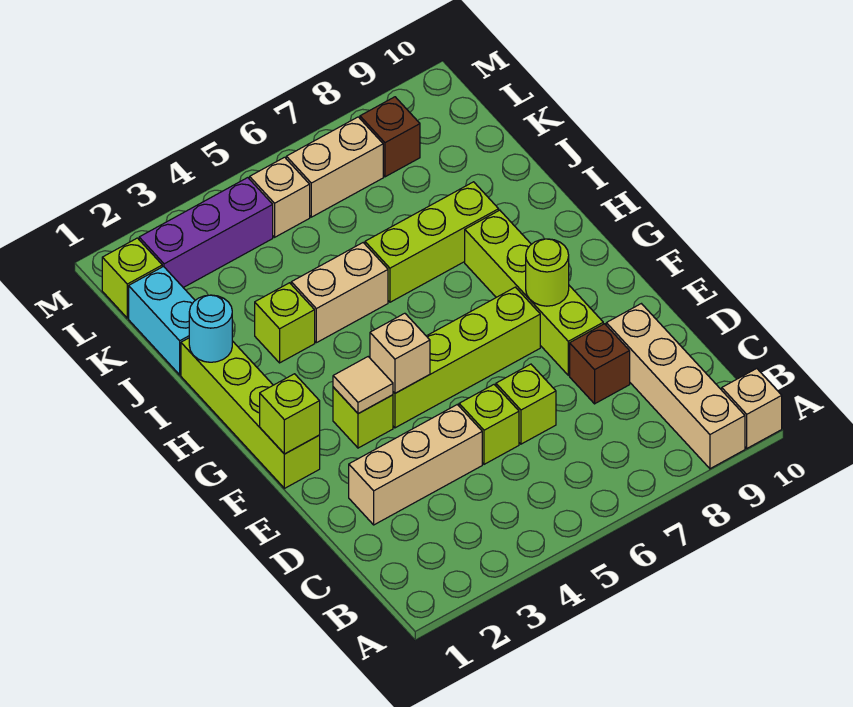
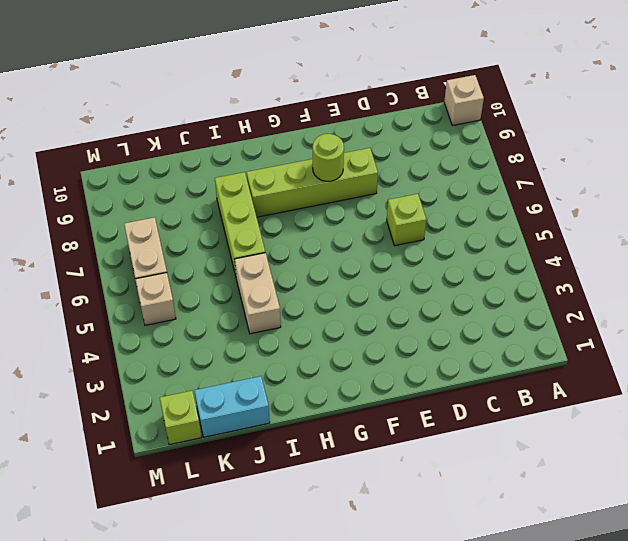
none -> tan 1x4 brick [606,304,745,469]
none -> tan 1x3 brick [349,405,482,525]
none -> lime 1x1 brick [459,385,519,464]

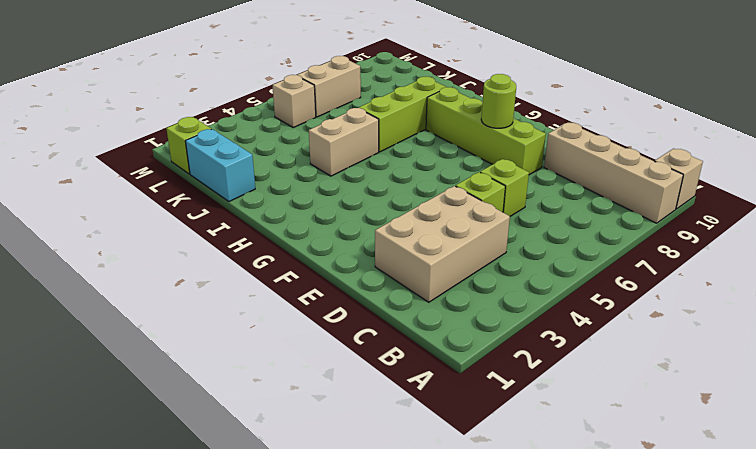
tan 2x3 brick [375,186,510,302] -> tan 1x3 brick [349,405,482,525]
none -> brown 1x1 brick [570,324,630,404]
none -> lime 1x4 brick [181,338,320,488]
none -> lime 1x1 brick [333,387,393,448]

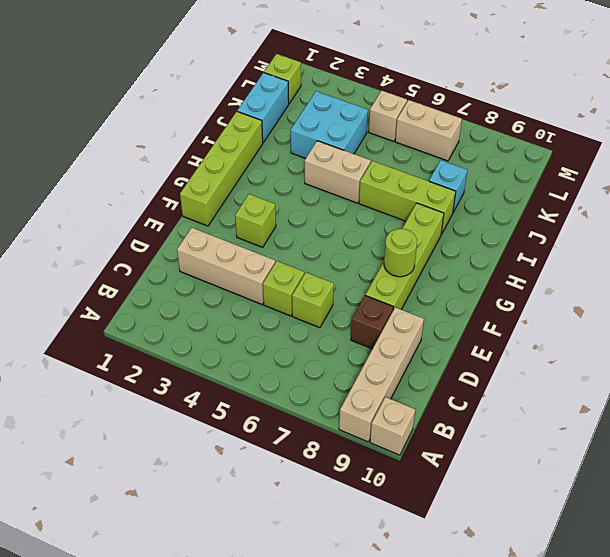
cyan 2x2 brick [291,91,368,159] -> none
cyan 1x1 brick [429,160,467,212] -> none
none -> lime 1x4 brick [393,287,540,428]
none -> lime 1x1 brick [255,283,315,363]
none -> purple 1x3 brick [139,178,273,288]

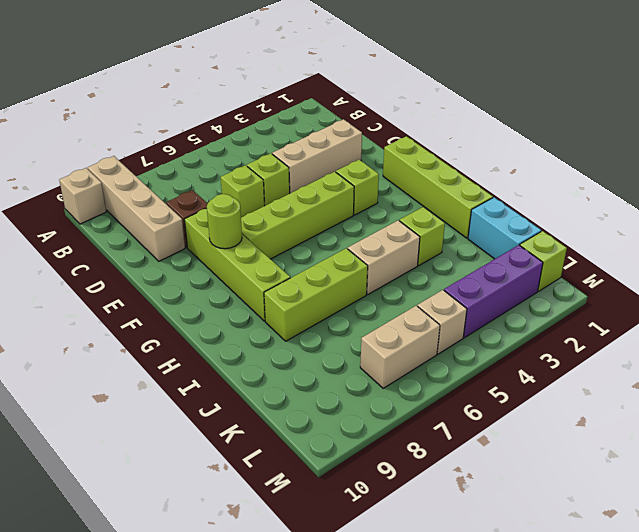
none -> brown 1x1 brick [360,97,420,177]
none -> lime 1x1 brick [260,374,320,454]
none -> tan 1x1 tile [333,357,393,414]

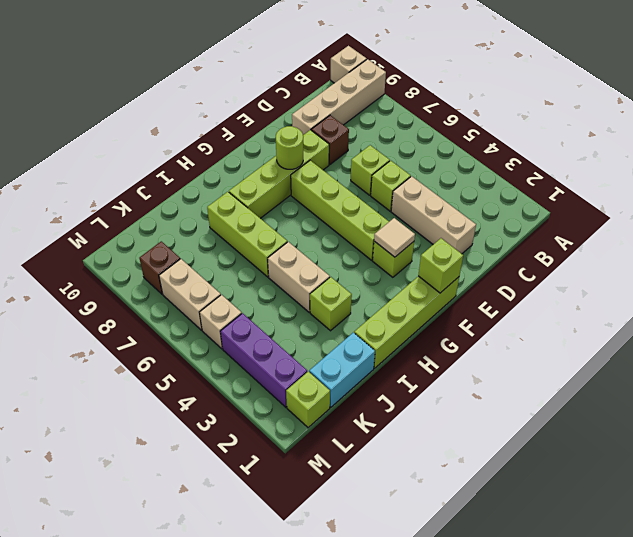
none -> tan 1x1 brick [370,313,430,393]
none -> cyan 1x1 round brick [189,295,232,362]

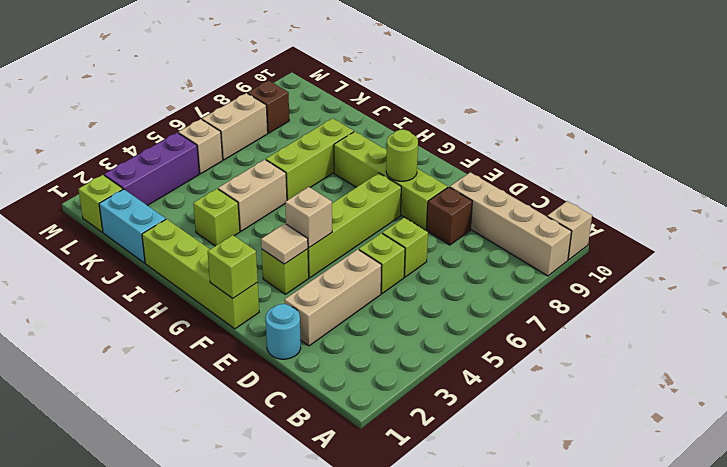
cyan 1x1 round brick [266,304,301,359] -> cyan 1x1 round brick moved to [189,295,232,362]

